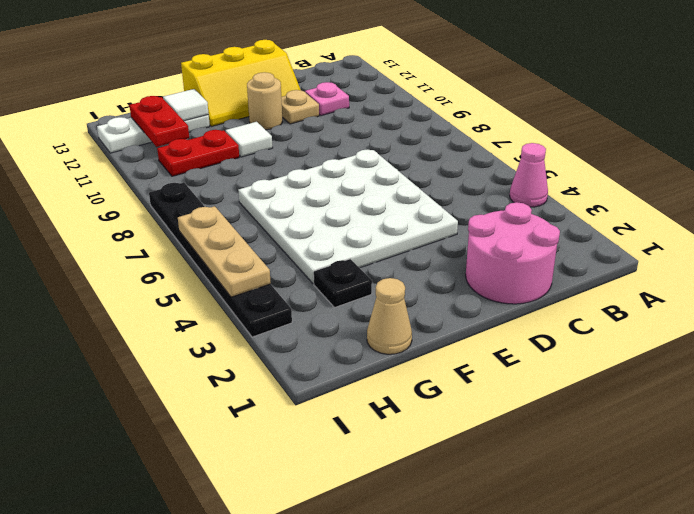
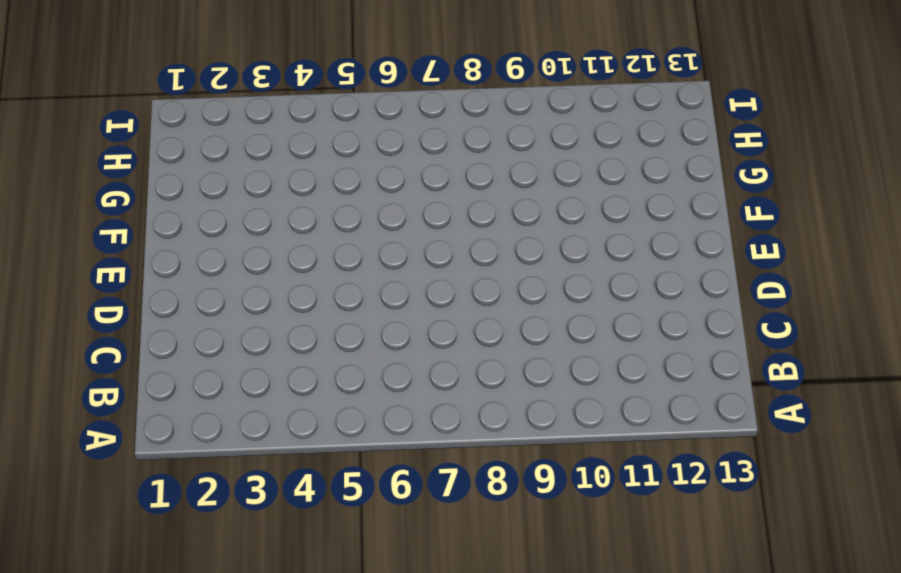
none -> pink 1x1 cone [510,143,548,207]
none -> pink 2x2 round brick [466,202,560,304]
none -> pink 1x1 plate [305,82,349,116]

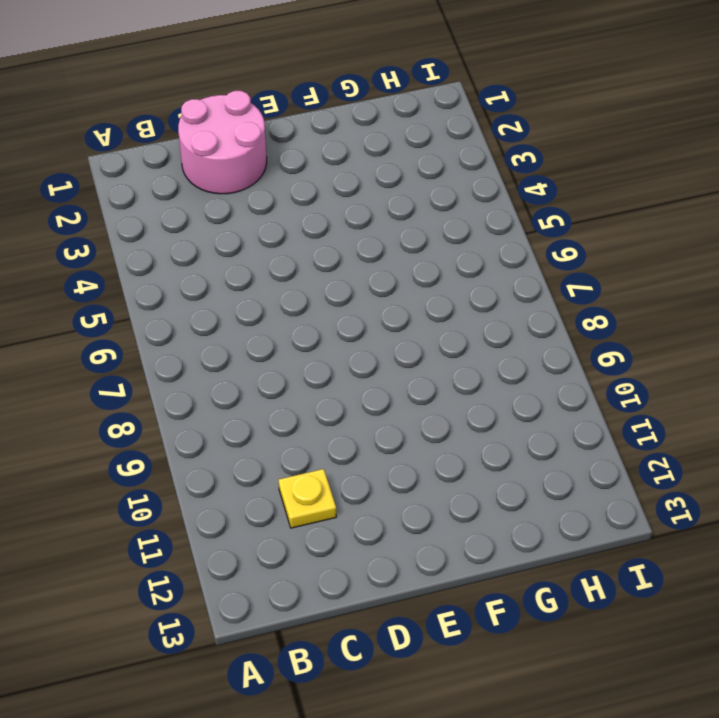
yellow 1x1 plate [279,469,336,528] -> pink 1x1 plate [305,82,349,116]
none -> pink 1x1 cone [510,143,548,207]
none -> white 4x4 plate [238,150,458,284]
none -> tan 1x1 plate [281,90,319,124]

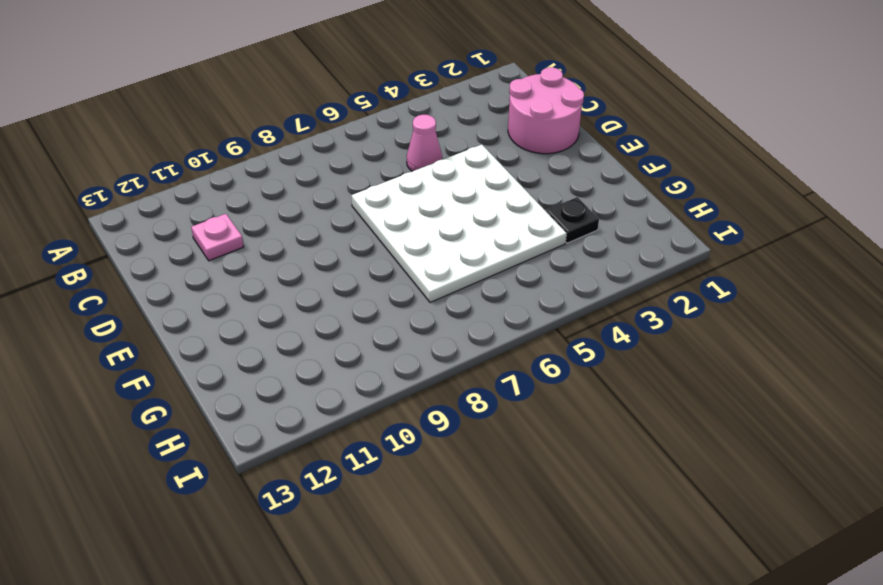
pink 1x1 cone [407,115,442,171] -> pink 1x1 cone moved to [510,143,548,207]
none -> tan 1x1 plate [281,90,319,124]
none -> yellow 2x3 slope [181,40,301,126]
none -> tan 1x1 round brick [247,72,282,130]

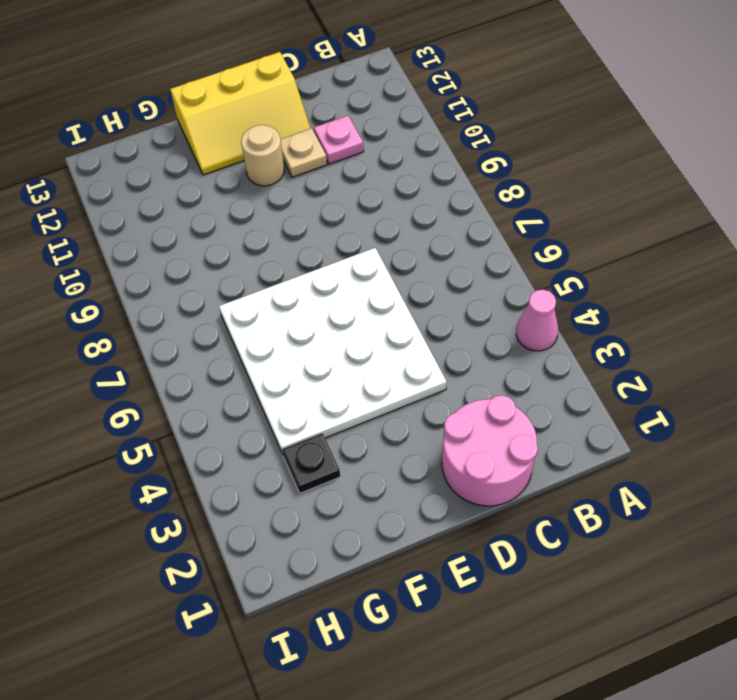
none -> white 1x1 tile [226,122,273,157]
none -> tan 1x1 cone [367,278,412,354]
none -> red 1x2 plate [157,130,239,176]

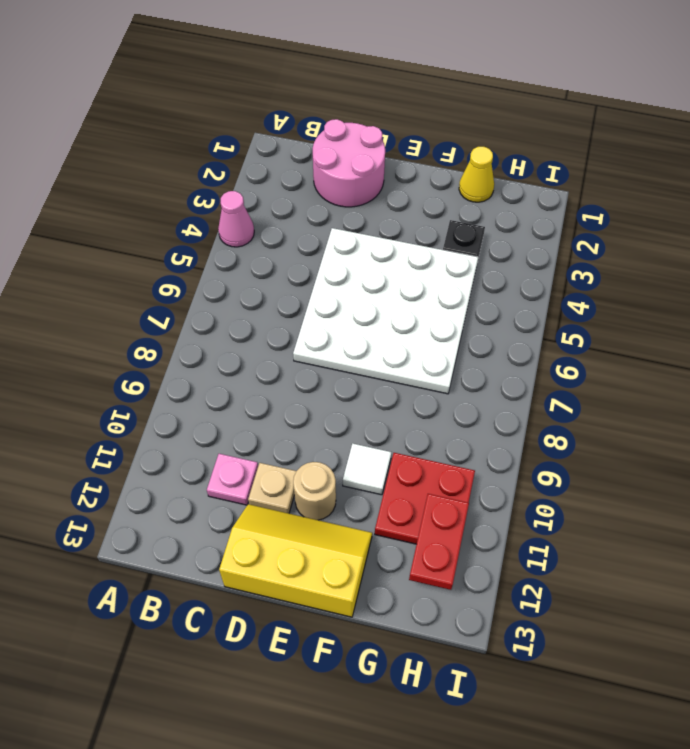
yellow 1x1 cone [459,147,494,202] -> tan 1x1 cone [367,278,412,354]
red 2x2 plate [375,453,475,544] -> red 1x2 plate [157,130,239,176]
none -> white 1x3 plate [97,115,210,153]
none -> black 1x6 plate [149,183,292,337]
none -> white 1x1 tile [163,89,209,121]

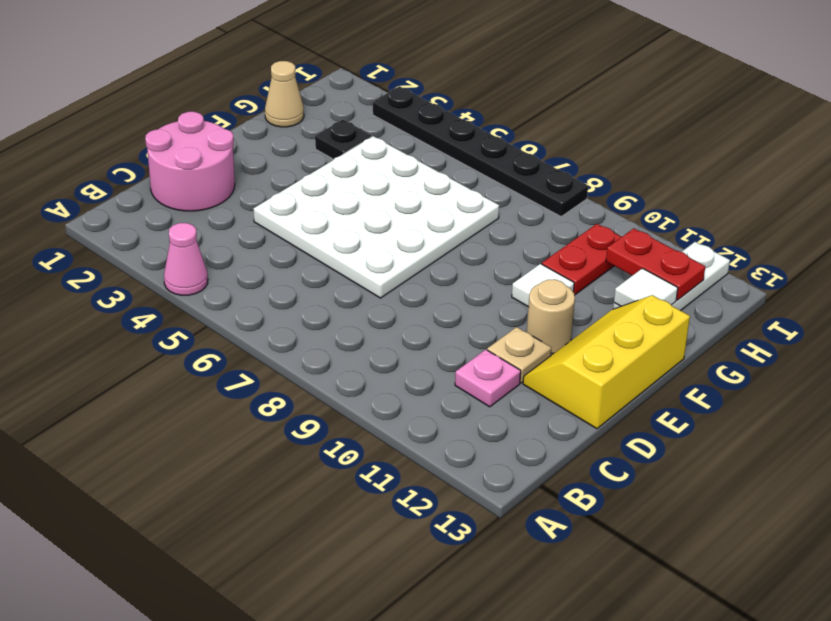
none -> tan 1x3 plate [178,206,271,297]

